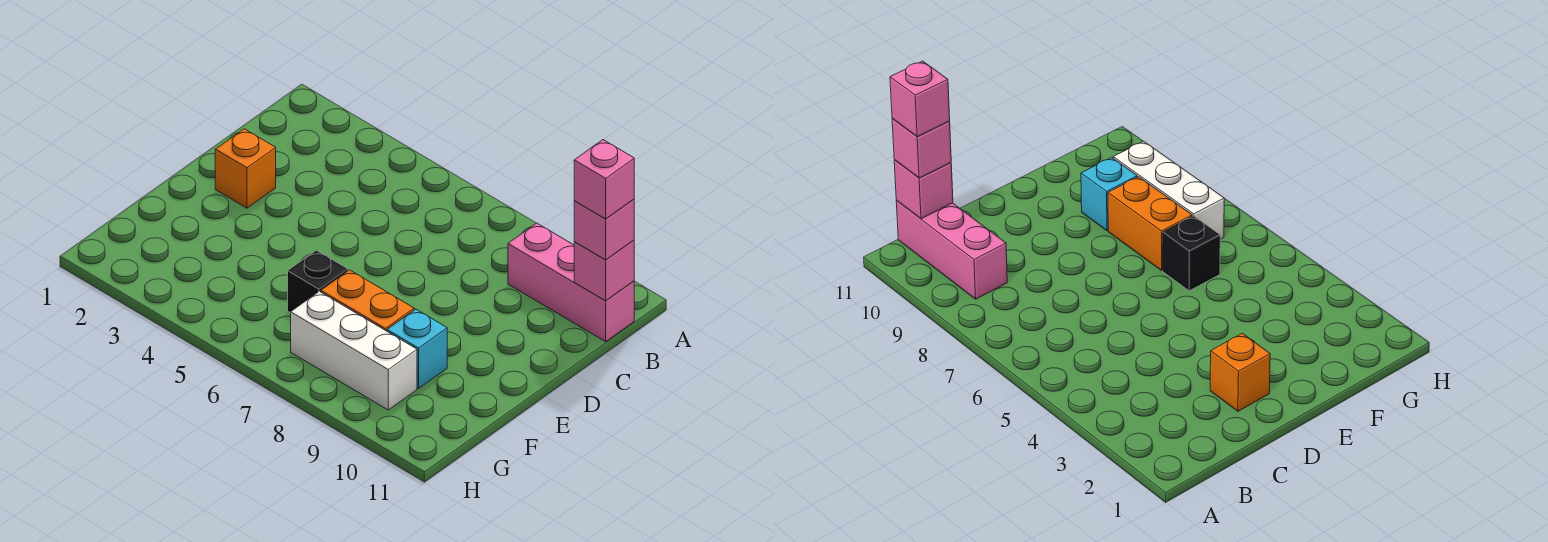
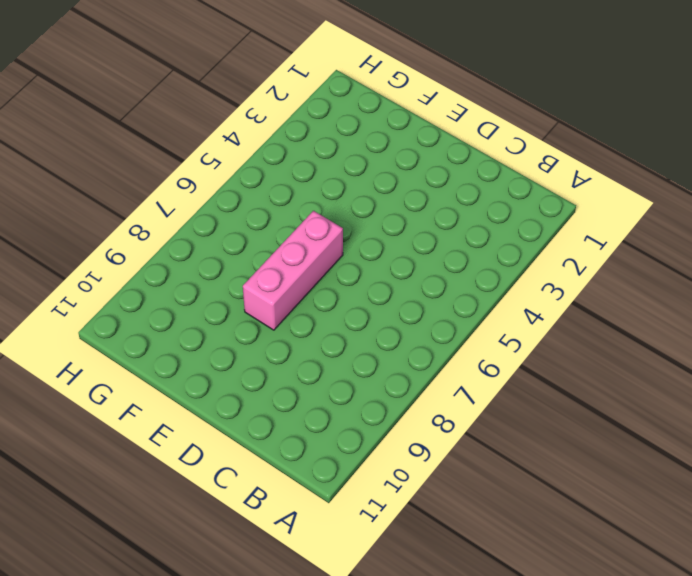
pink 1x3 brick [243,211,343,330] -> pink 1x3 brick moved to [508,223,634,342]
none -> orange 1x1 brick [215,129,276,208]
none -> black 1x1 brick [288,250,348,313]

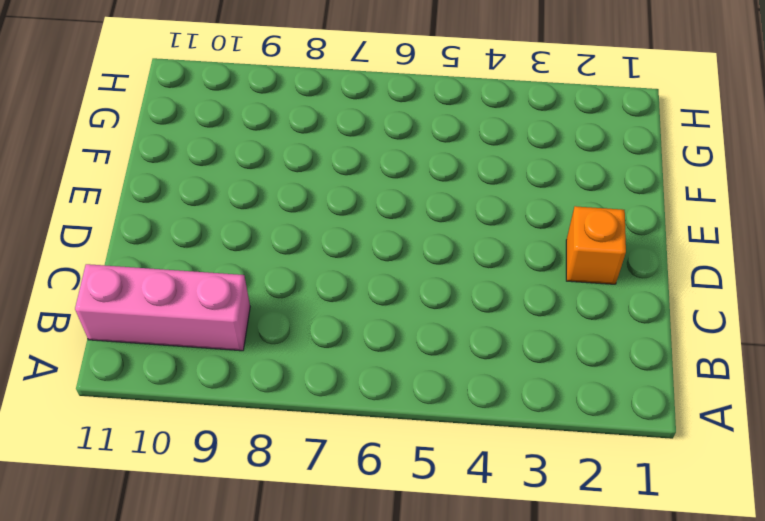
none -> black 1x1 brick [288,250,348,313]
none -> orange 1x2 brick [321,270,414,331]

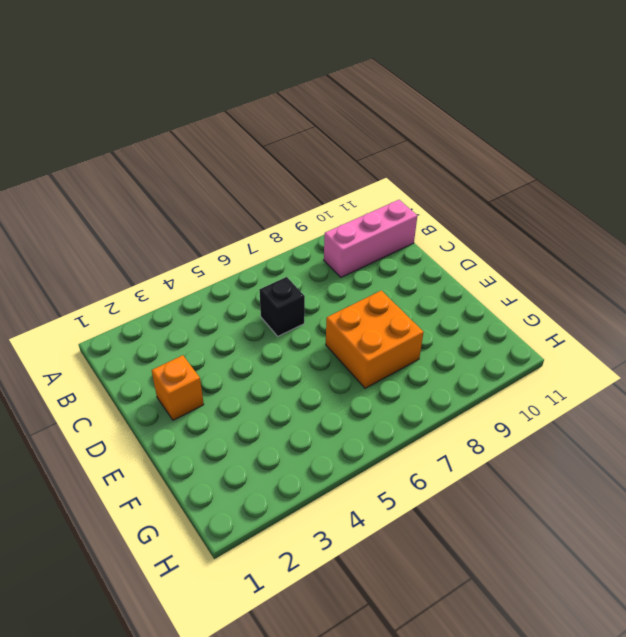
black 1x1 brick [259,277,305,336] -> black 1x1 brick moved to [288,250,348,313]
orange 2x2 brick [326,290,424,388] -> orange 1x2 brick [321,270,414,331]
none -> cyan 1x1 brick [387,309,447,388]
none -> white 1x3 brick [291,291,417,410]

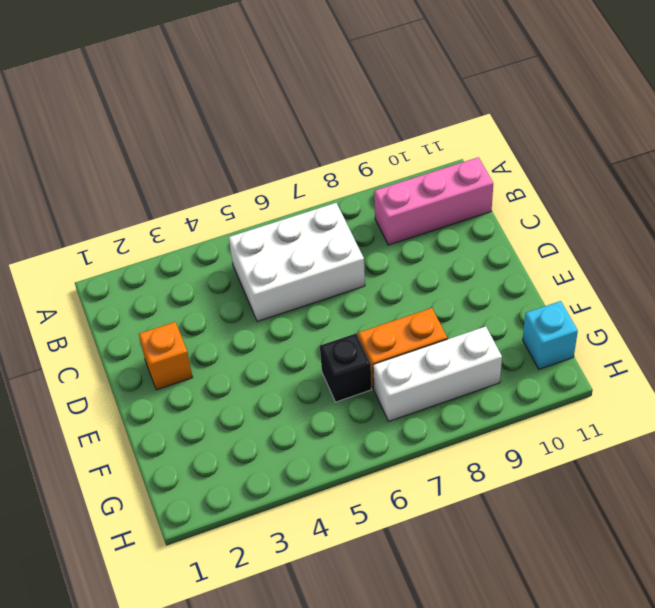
white 2x3 brick [229,203,365,322] -> none
cyan 1x1 brick [523,301,578,369] -> cyan 1x1 brick moved to [387,309,447,388]
none -> pink 1x1 brick [574,240,634,301]
none -> pink 1x1 brick [574,199,634,260]

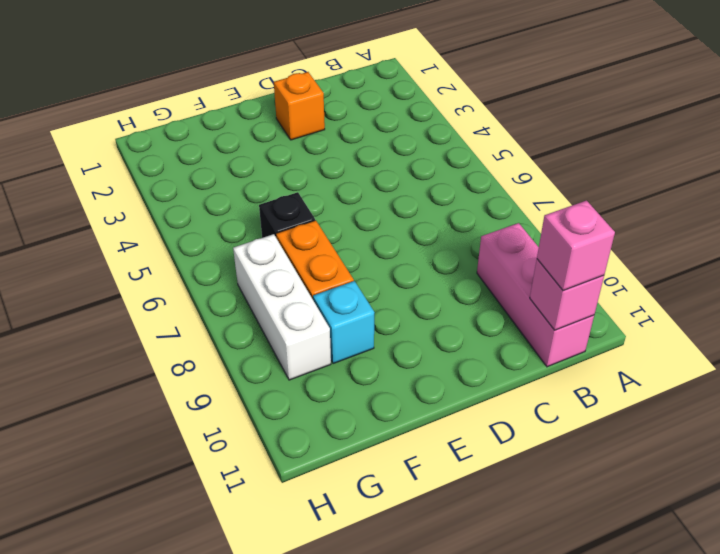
none -> pink 1x1 brick [574,140,634,219]

